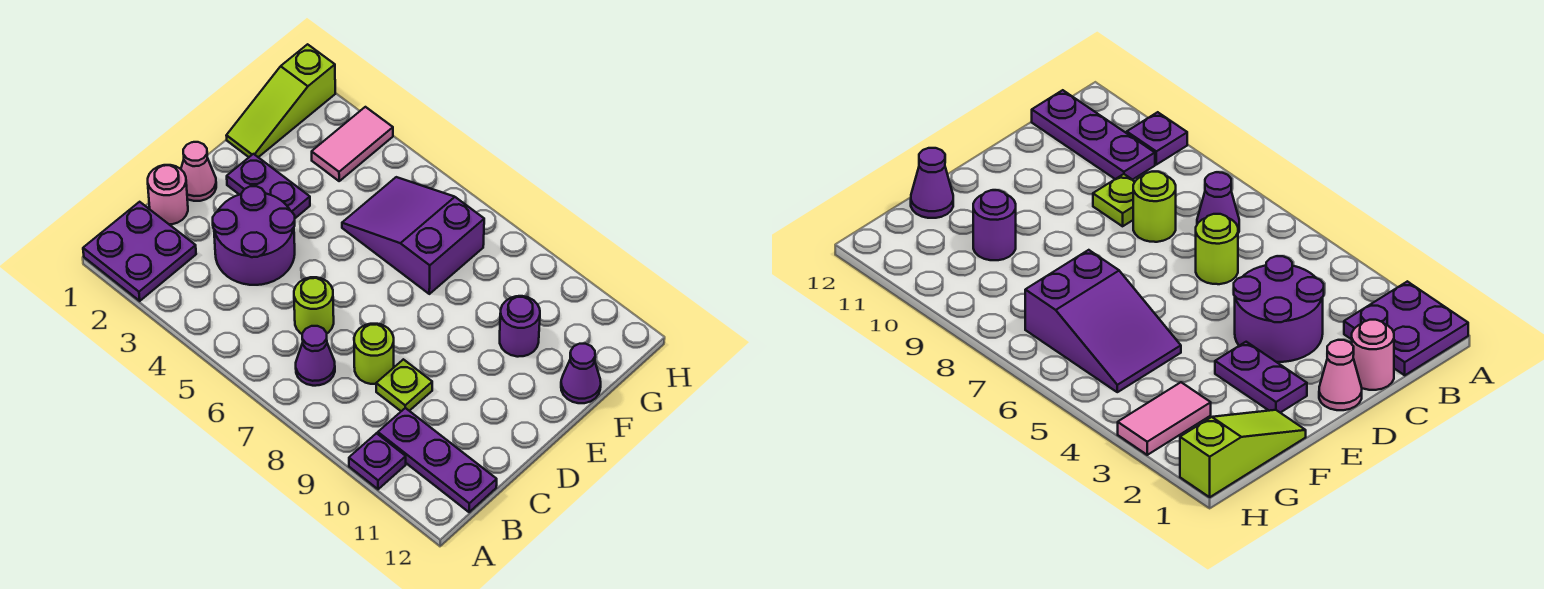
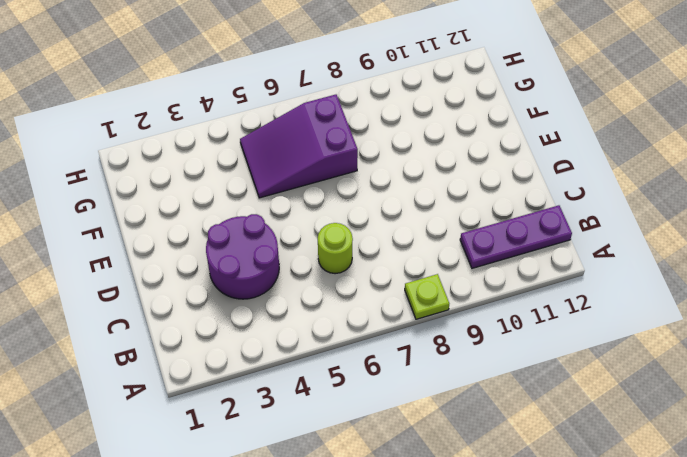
lime 1x1 plate [405,274,449,319] -> lime 1x1 plate moved to [376,359,432,411]
none -> purple 2x2 plate [83,202,196,301]
none -> purple 1x1 plate [349,433,406,489]
none -> purple 1x1 cone [296,326,335,386]

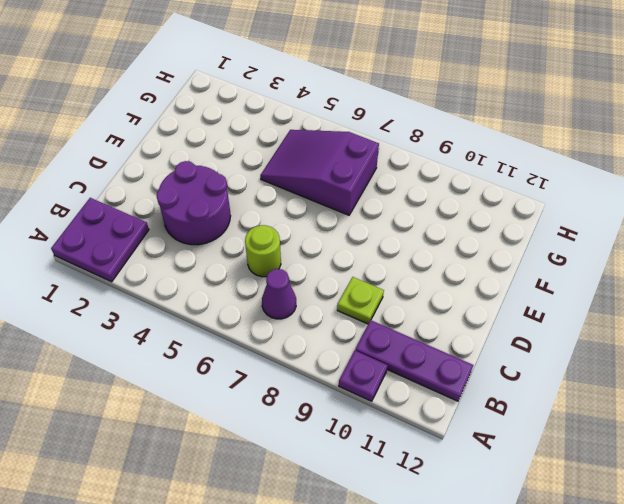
none -> pink 1x1 round brick [148,165,188,224]
none -> lime 1x1 round brick [354,324,394,384]
none -> pink 1x1 cone [181,142,216,201]

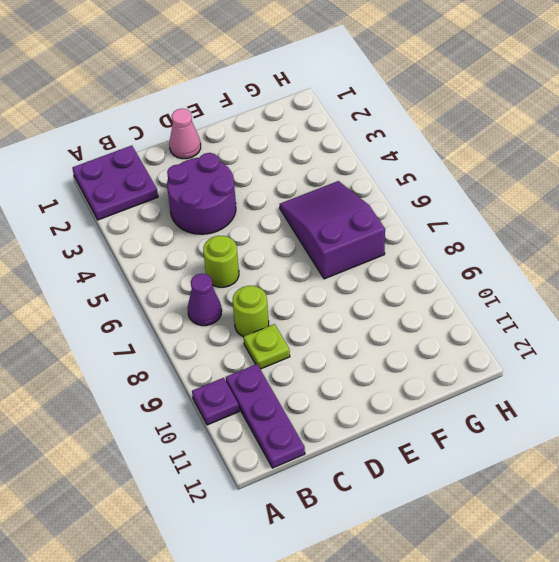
none -> pink 1x1 round brick [148,165,188,224]
none -> purple 1x2 plate [227,154,310,218]
none -> lime 1x3 slope [226,44,335,157]

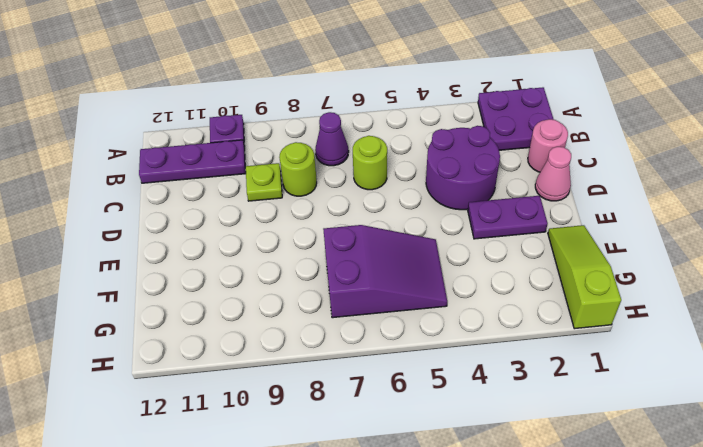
none -> purple 1x1 round brick [500,296,540,357]
none -> purple 1x1 cone [561,344,601,403]
none -> pink 1x2 tile [312,107,393,181]

